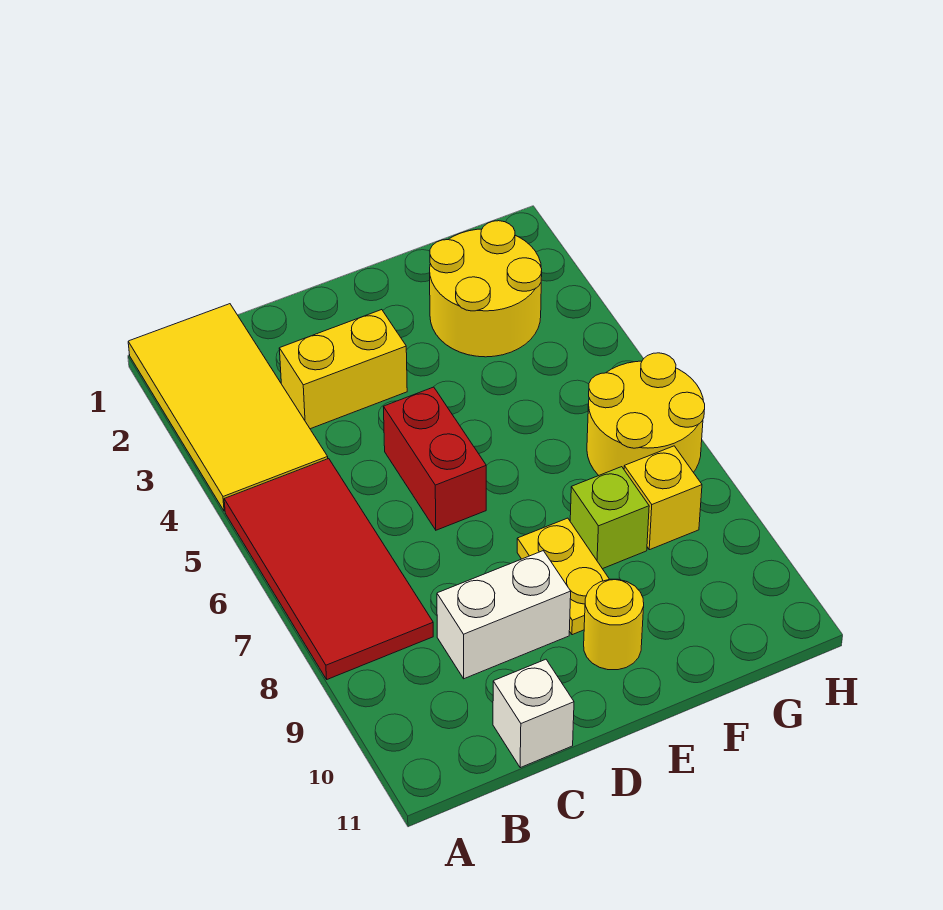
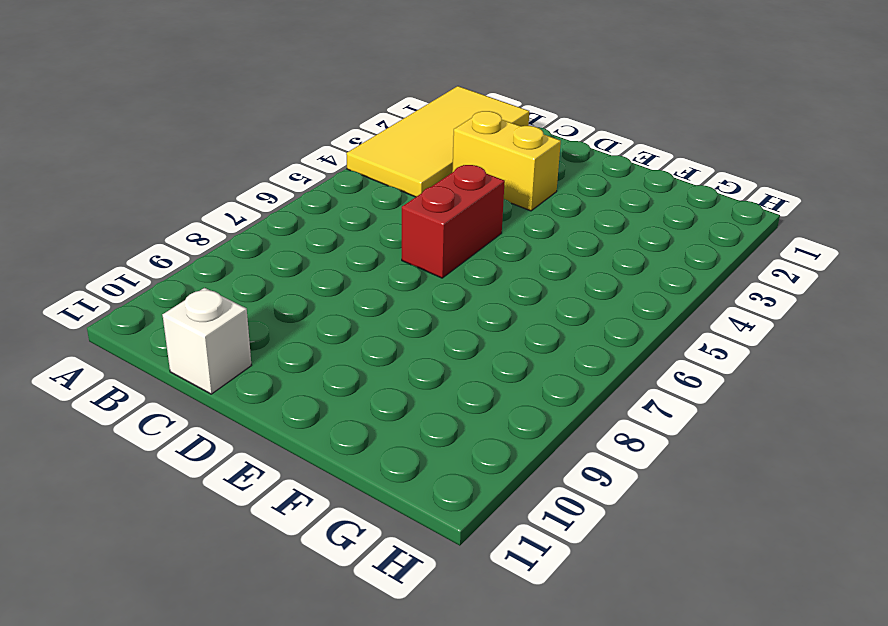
none -> red 2x4 tile [224,459,433,679]
none -> white 1x2 brick [437,551,571,679]
none -> yellow 1x2 plate [517,518,609,635]

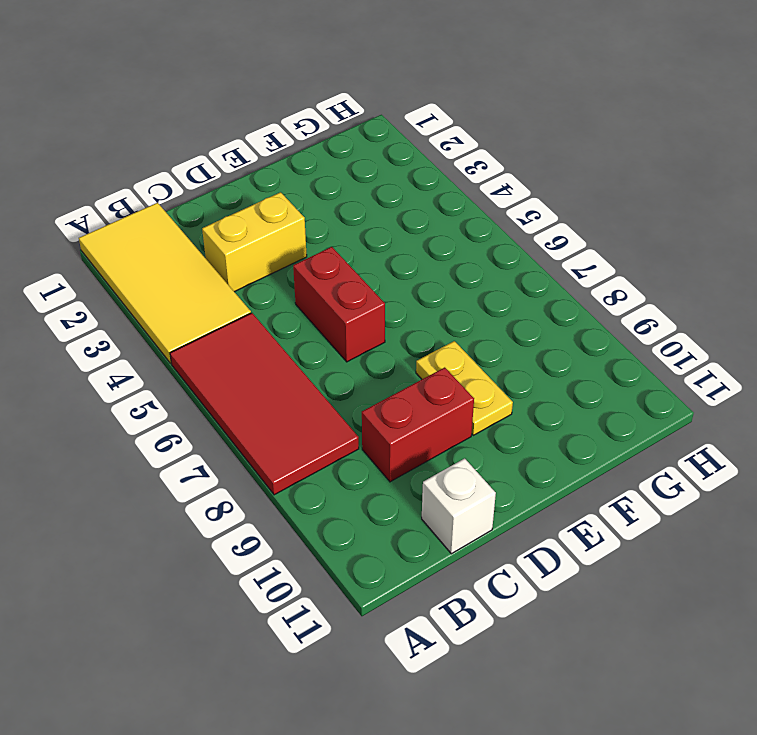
red 1x2 brick [362,367,474,482] -> white 1x2 brick [437,551,571,679]
none -> yellow 1x1 round brick [584,579,644,670]
none -> yellow 2x2 round brick [430,221,542,357]
none -> lime 1x1 brick [570,467,649,569]

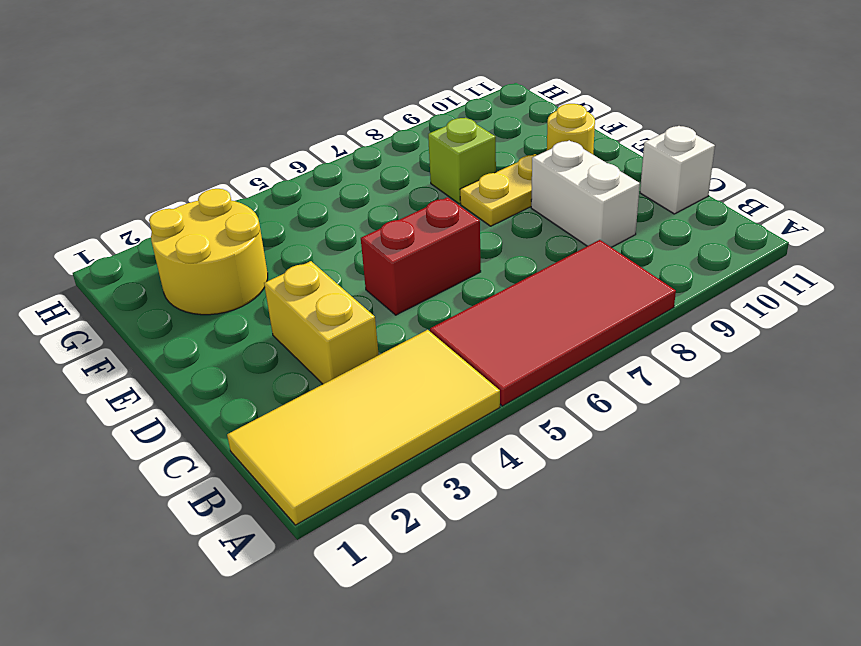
none -> yellow 2x2 round brick [587,353,705,475]
none -> yellow 1x1 brick [624,446,702,550]

